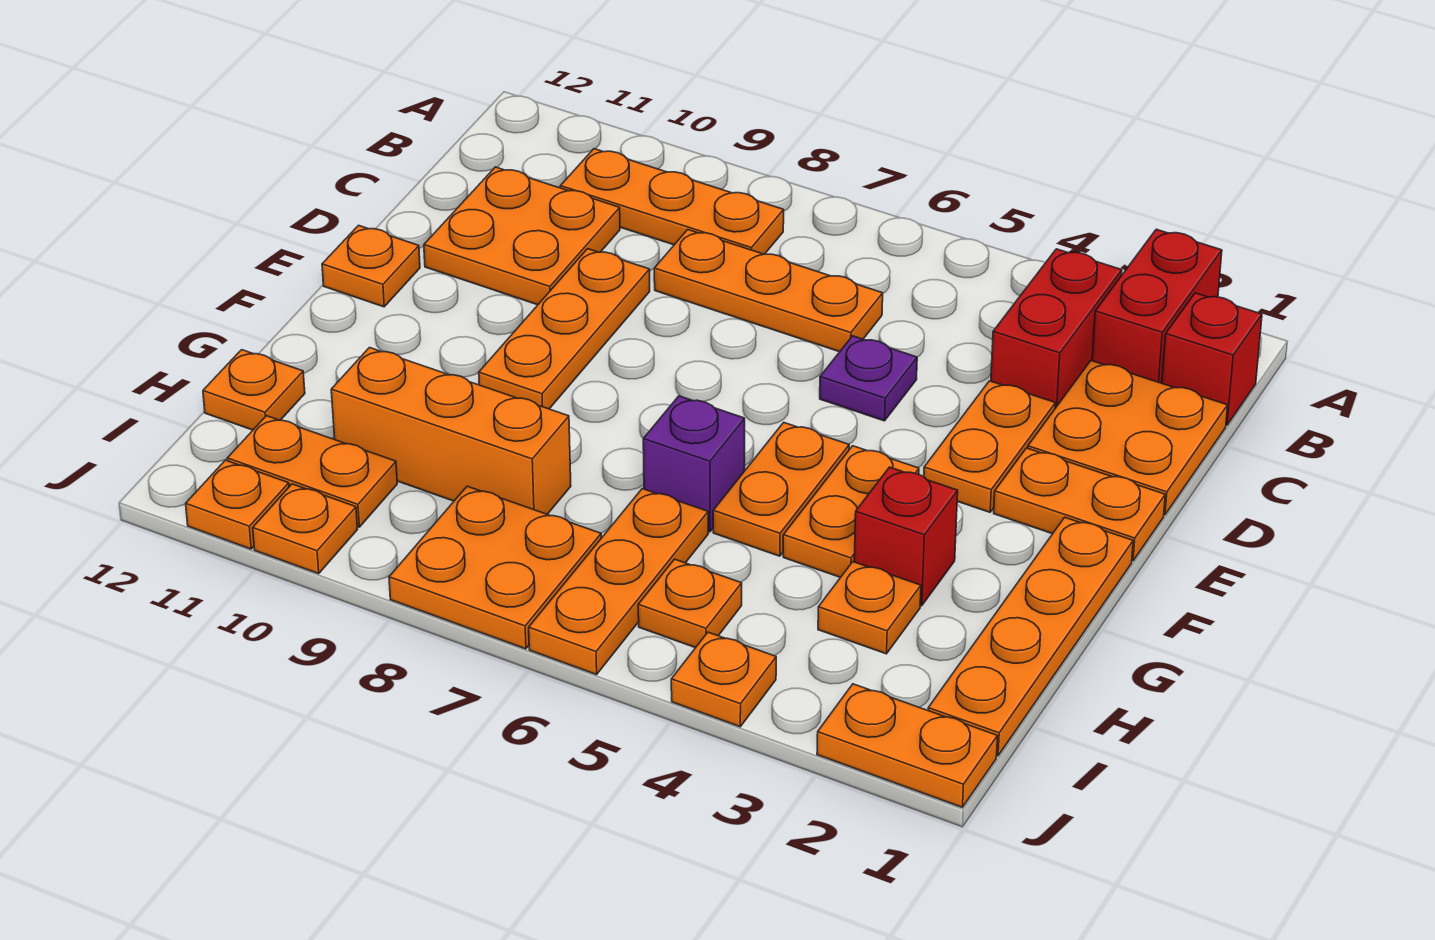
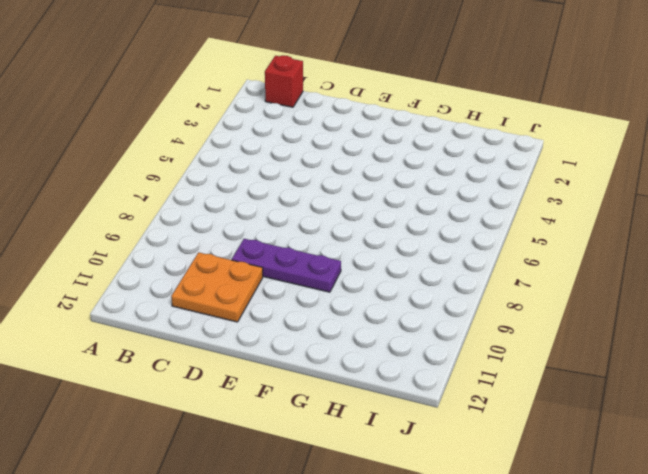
purple 1x3 plate [232,239,341,292] -> orange 1x3 plate [479,249,650,409]
none -> red 1x2 brick [1092,229,1222,383]
none -> red 1x2 brick [991,249,1122,408]
none -> orange 1x3 plate [560,149,784,254]

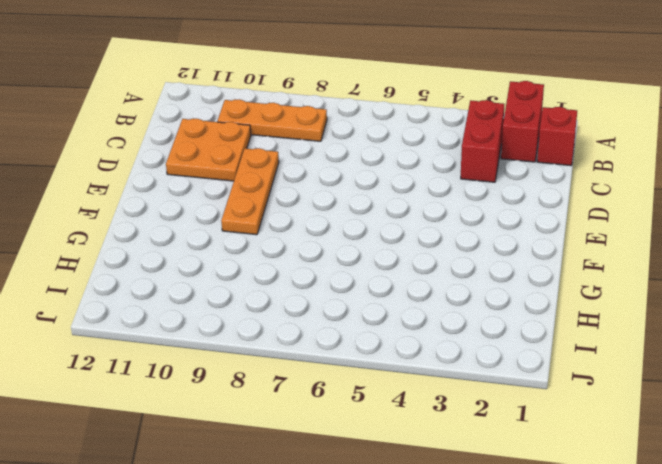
none -> orange 2x2 plate [1028,361,1228,515]
none -> orange 1x3 plate [654,230,883,352]
none -> orange 1x2 plate [924,381,1055,512]

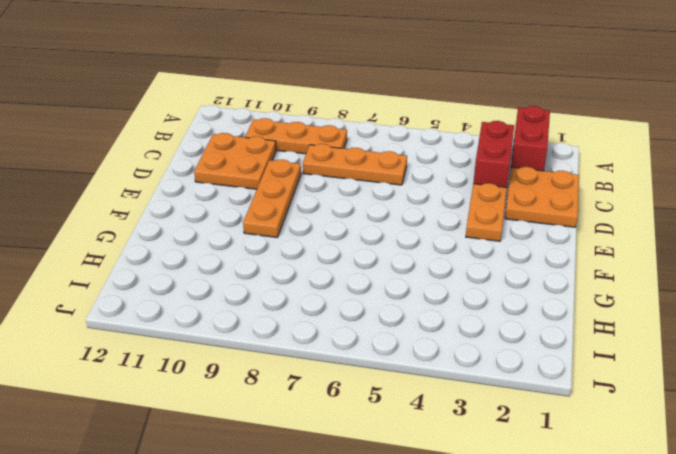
none -> red 1x1 brick [1162,293,1262,425]
none -> purple 1x1 plate [820,336,917,421]
none -> orange 1x2 plate [994,448,1165,561]

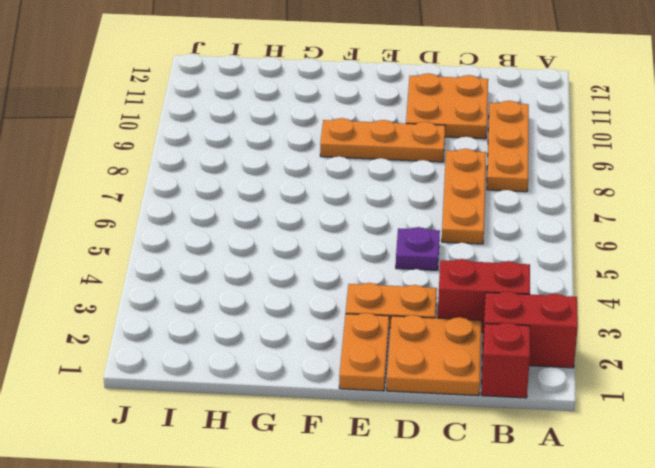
none -> orange 1x1 plate [322,225,420,307]
none -> orange 1x4 plate [928,517,1133,756]
none -> orange 1x2 plate [783,446,919,577]

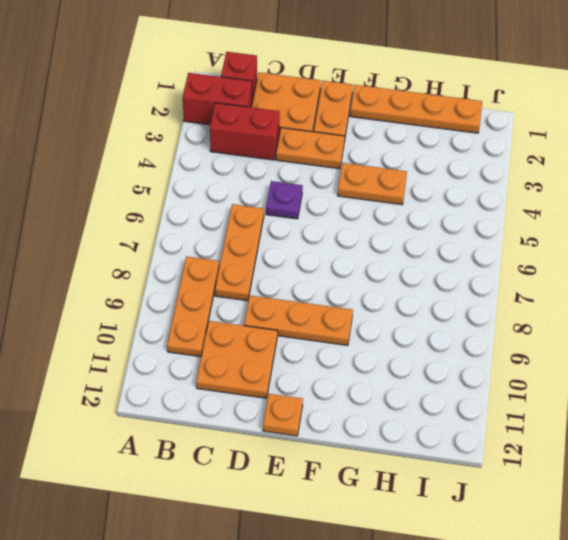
none -> orange 1x2 plate [713,422,849,556]
none -> red 1x1 brick [854,467,958,606]
none -> purple 1x1 brick [643,396,745,532]

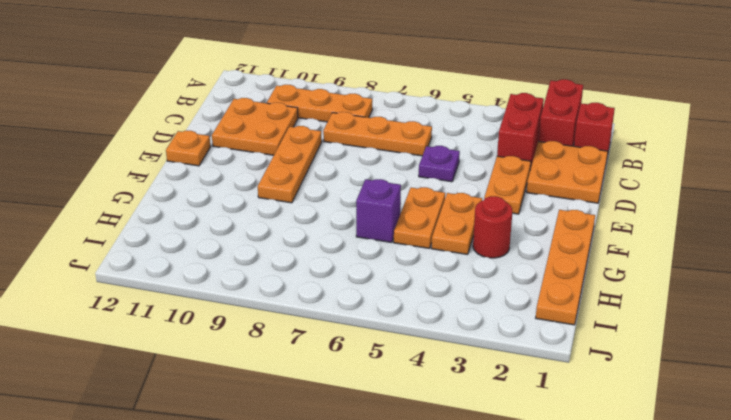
red 1x1 round brick [473,196,512,258] -> red 1x1 brick [854,467,958,606]
none -> orange 1x2 plate [994,448,1165,561]
none -> orange 1x1 plate [818,562,921,654]
none -> orange 1x3 plate [529,489,708,675]

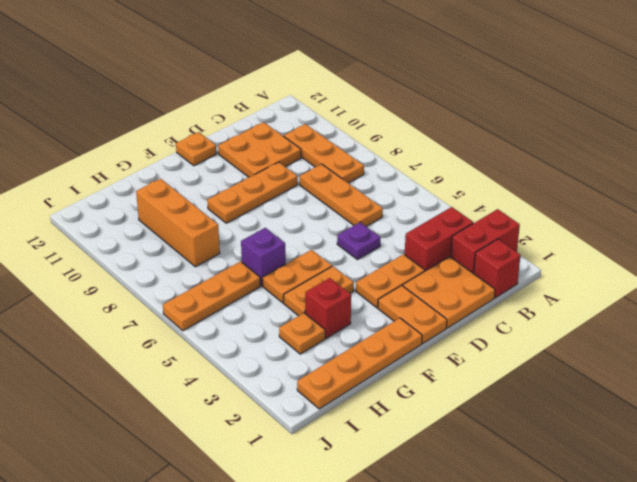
none -> orange 1x1 plate [203,350,305,430]
none -> orange 1x1 plate [638,559,742,648]
none -> orange 2x2 plate [389,486,601,649]

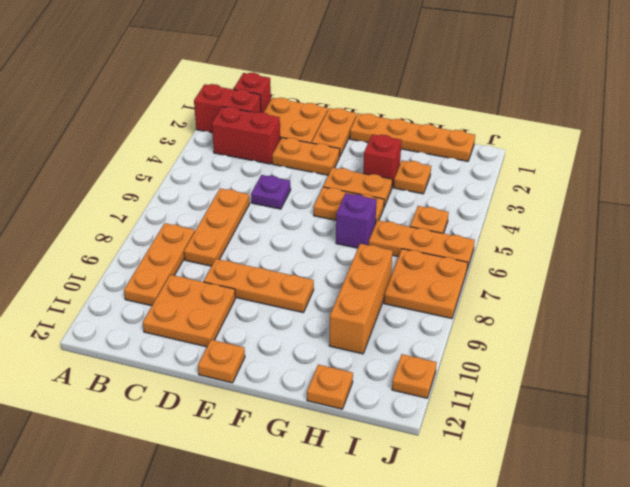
none -> orange 1x2 plate [227,416,397,527]
none -> orange 1x2 plate [817,684,998,807]
none -> orange 1x1 plate [671,632,776,727]

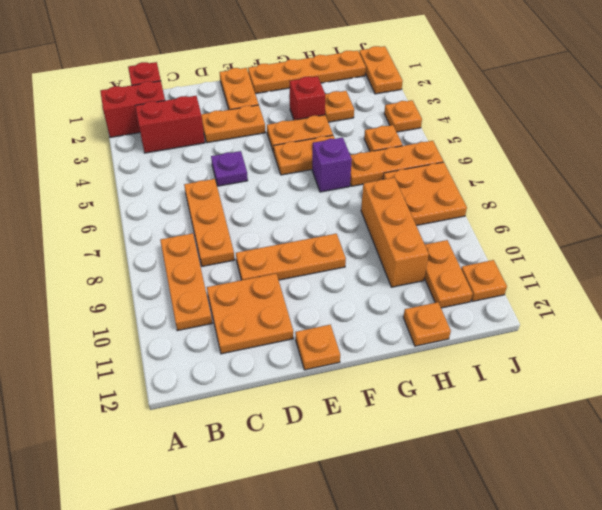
none -> orange 2x2 plate [1028,361,1228,515]
none -> orange 1x1 plate [253,484,358,574]

